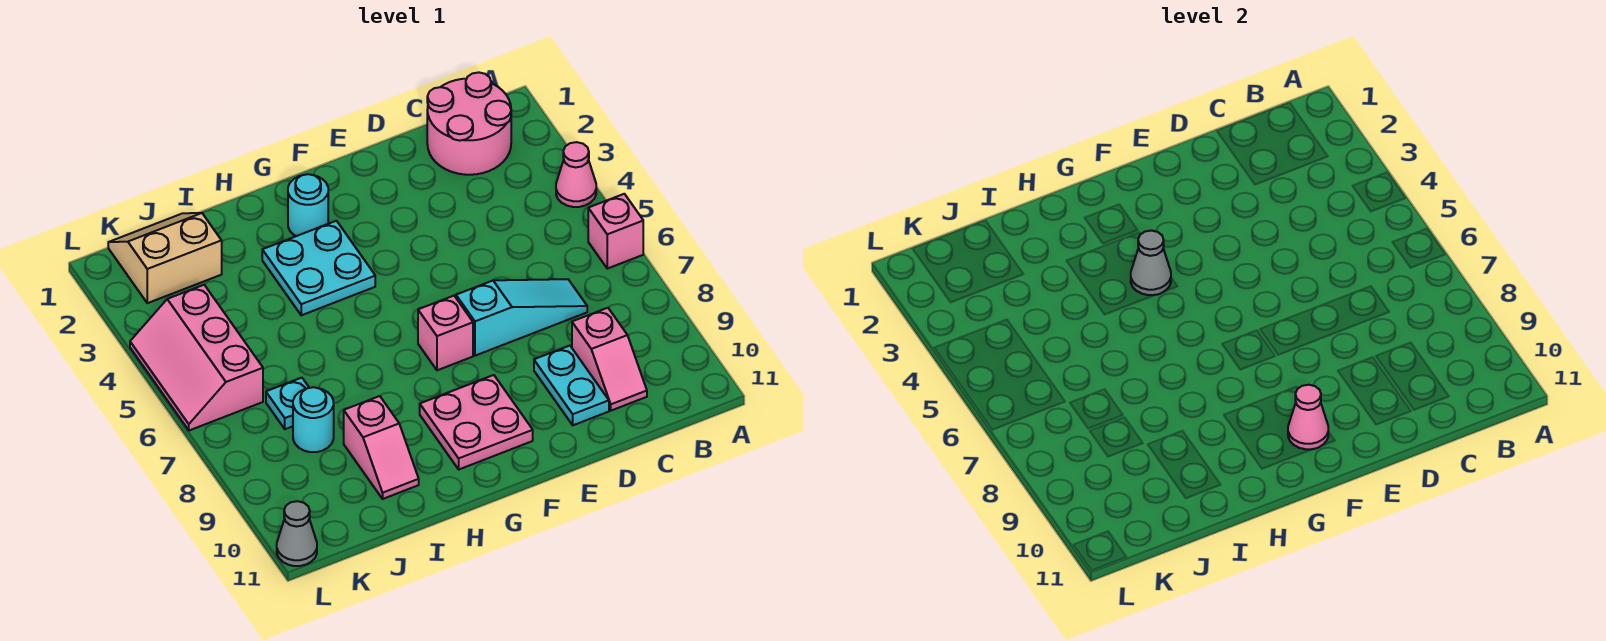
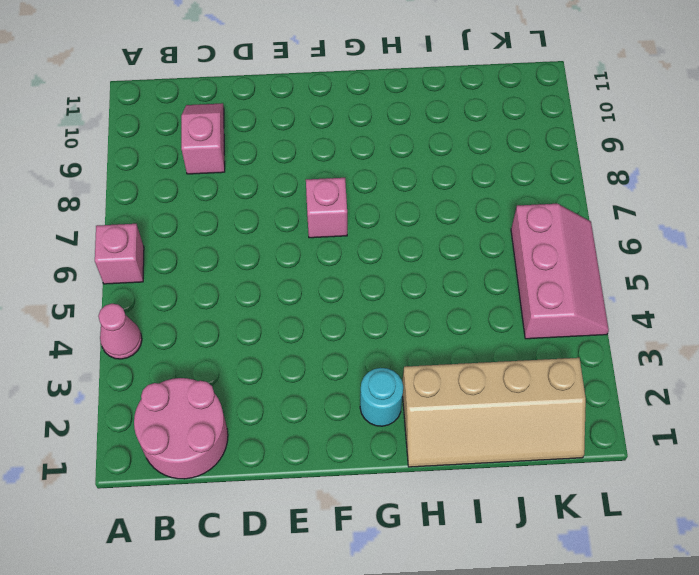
tan 2x4 slope [402,358,586,467] -> tan 2x2 slope [108,213,222,303]
none -> cyan 1x3 slope [456,279,587,356]
none -> cyan 1x2 plate [534,346,609,425]
none -> pink 2x2 plate [420,375,533,469]

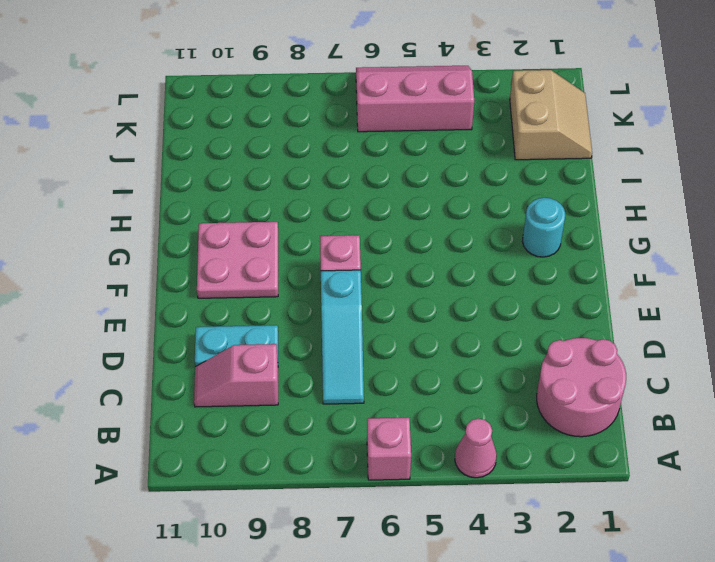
none -> cyan 2x2 plate [262,221,375,315]
none -> pink 1x2 slope [344,396,419,499]
none -> cyan 1x1 plate [266,378,309,429]

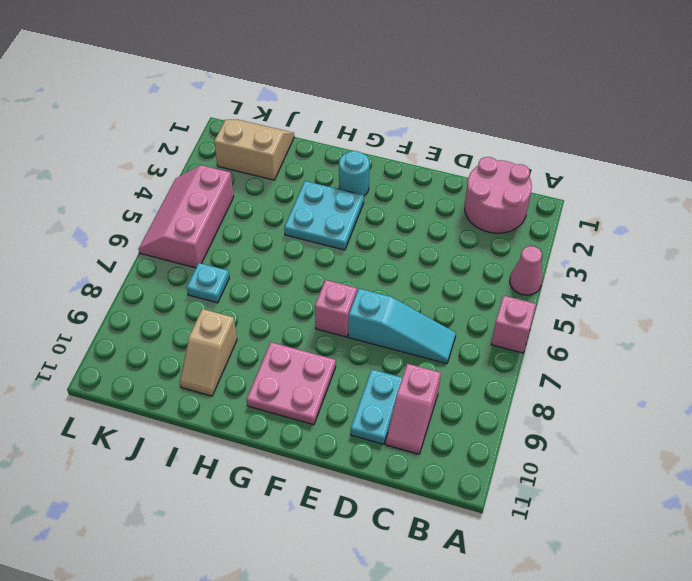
tan 1x2 slope [180,309,237,396] -> pink 1x2 slope [344,396,419,499]
none -> cyan 1x1 round brick [293,387,334,452]
none -> grey 1x1 cone [277,501,317,566]
none -> pink 1x1 cone [1288,385,1328,449]

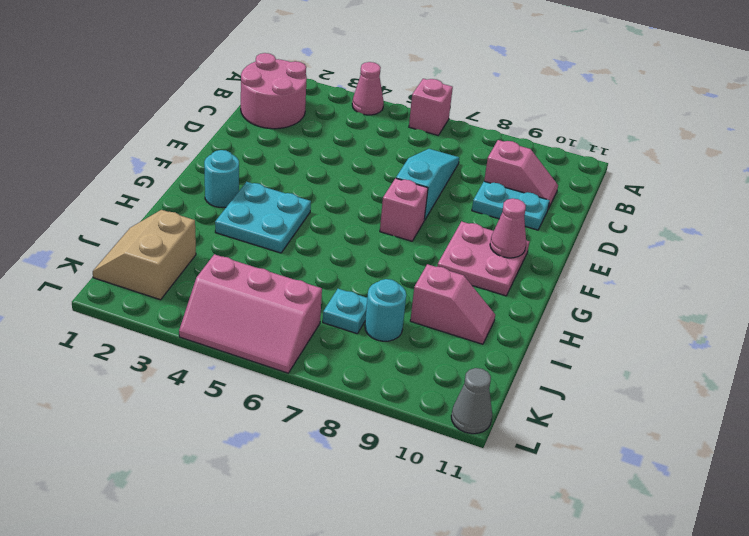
none -> grey 1x1 cone [1131,231,1171,295]

